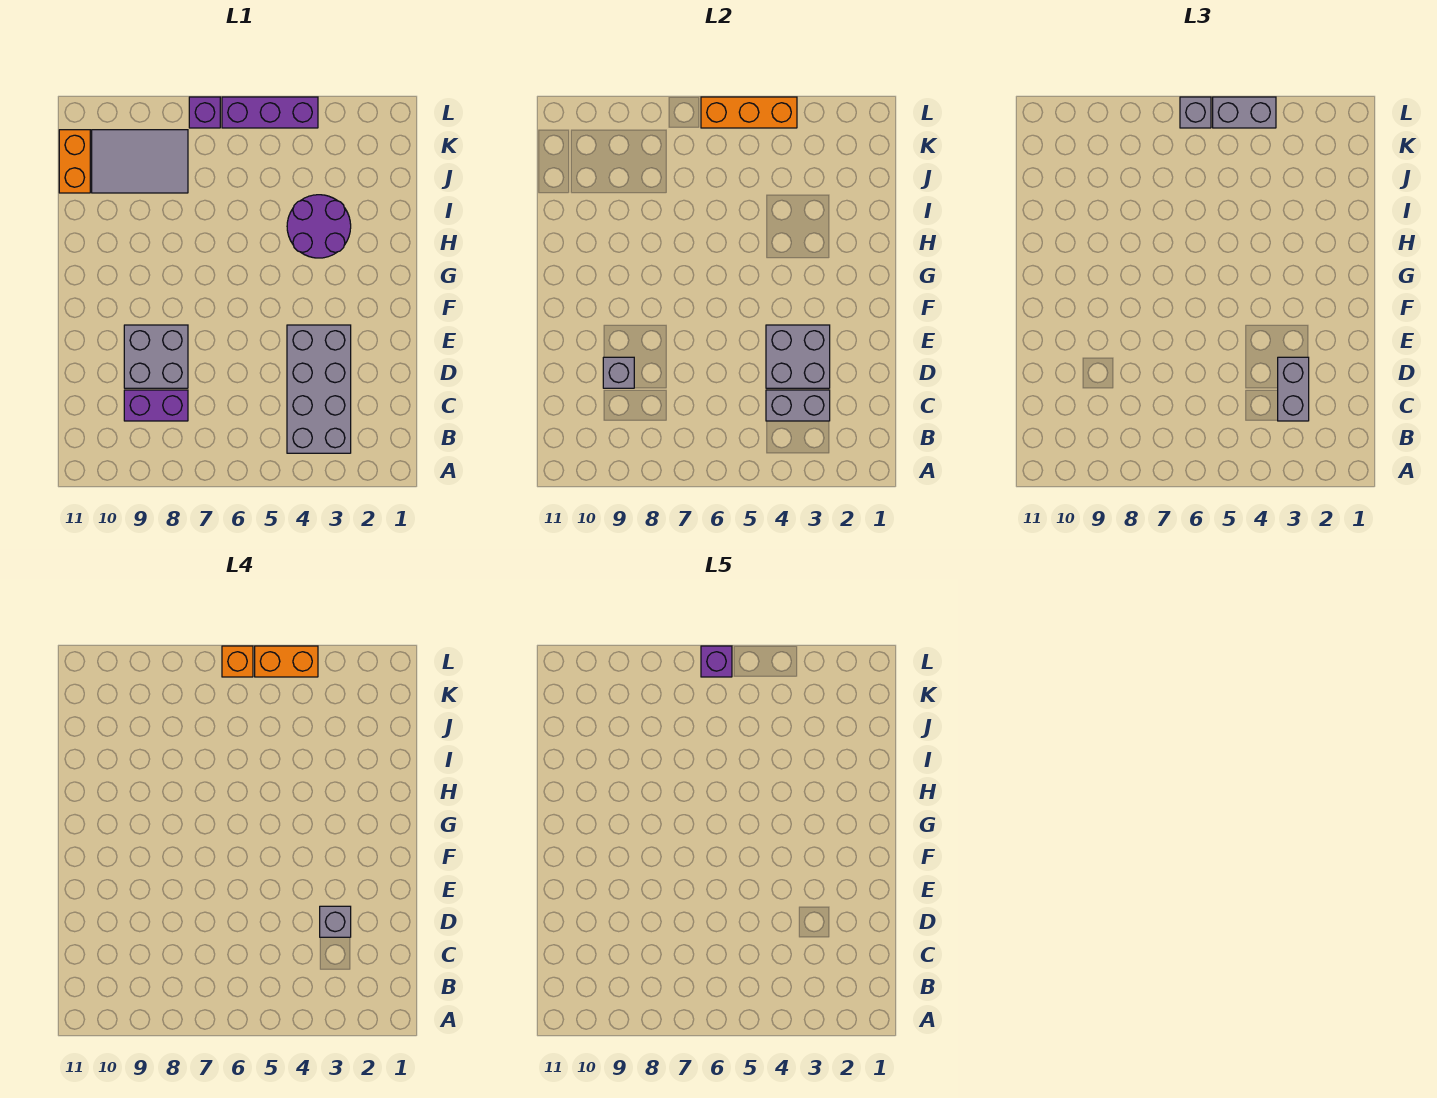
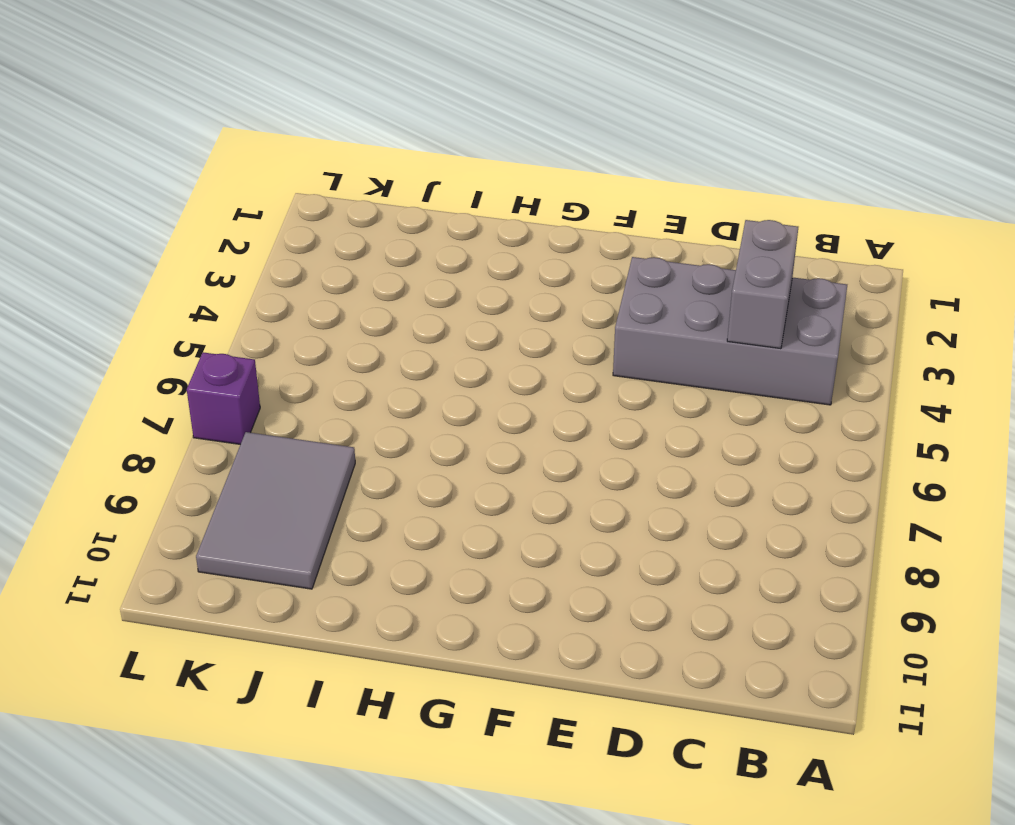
none -> purple 1x2 brick [124,390,188,421]
none -> grey 2x2 brick [124,325,188,388]
none -> purple 2x2 round brick [287,195,351,258]

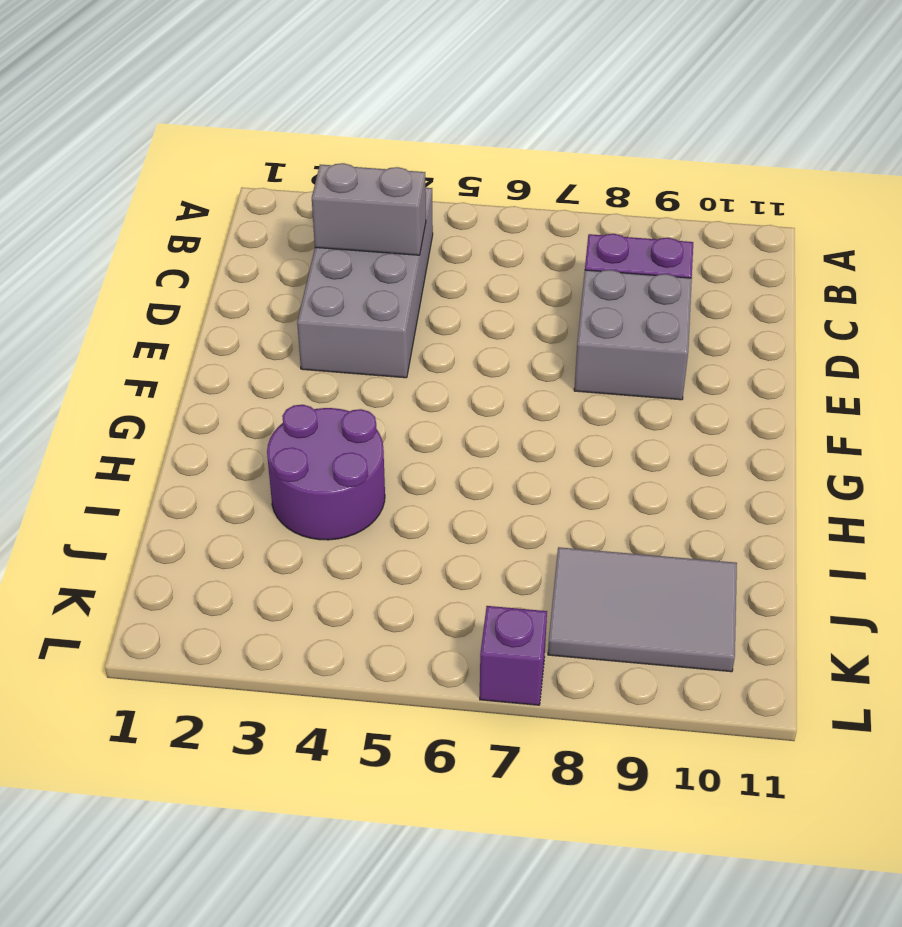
none -> orange 1x2 brick [59,130,90,193]
none -> purple 1x3 brick [222,97,318,128]
none -> grey 2x2 brick [766,325,830,388]

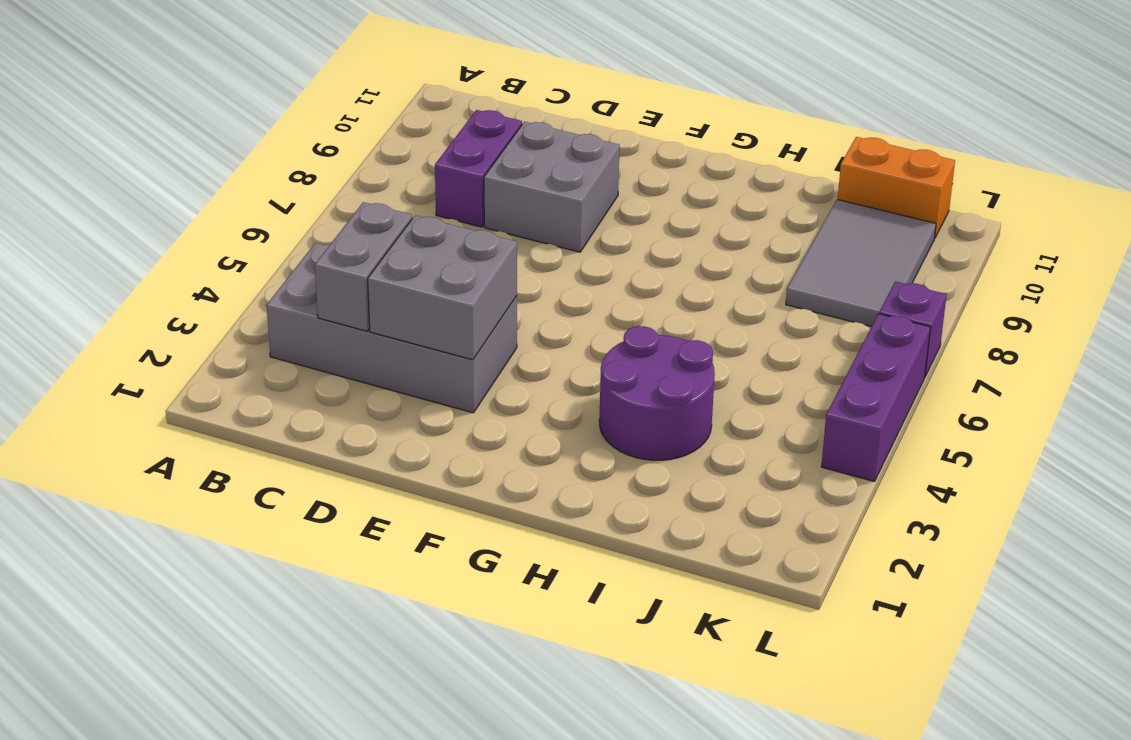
none -> grey 1x1 brick [603,357,634,388]
none -> orange 1x3 brick [701,97,797,128]
none -> grey 1x2 brick [1278,357,1309,421]

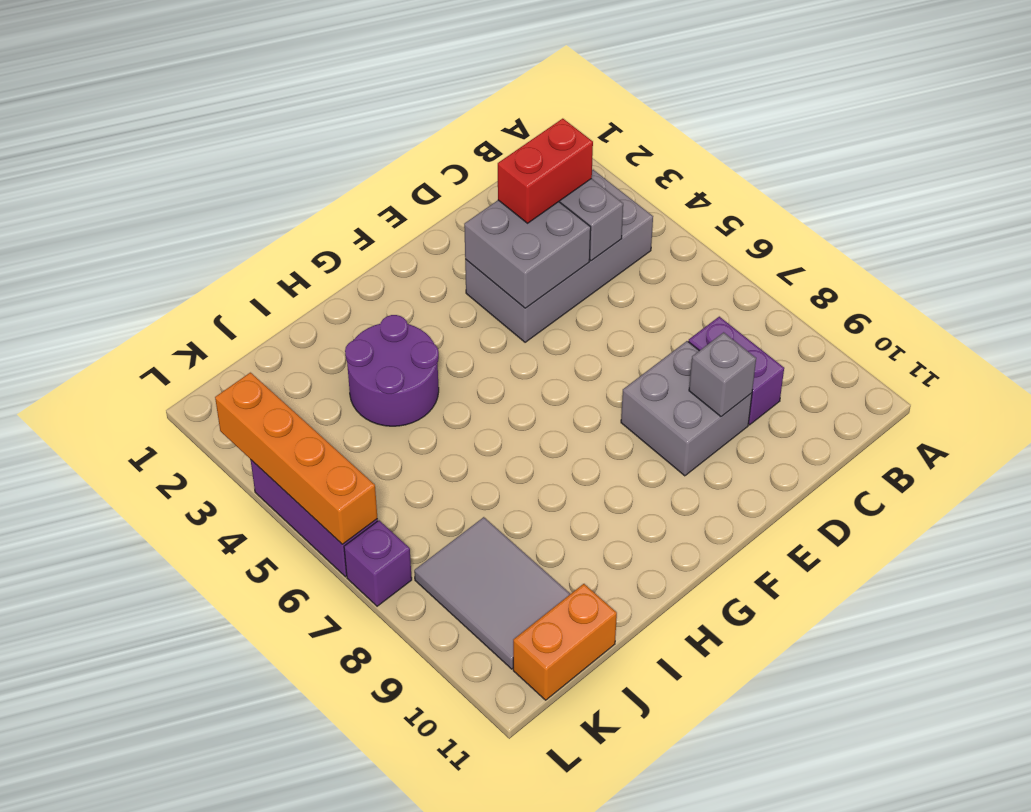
red 1x2 brick [498,119,593,223] -> grey 1x2 brick [1278,357,1309,421]
orange 1x4 brick [215,373,377,544] -> orange 1x3 brick [701,97,797,128]
none -> grey 1x2 brick [1213,97,1276,128]
none -> grey 1x1 brick [1180,97,1211,128]
none -> grey 1x1 brick [320,906,351,937]

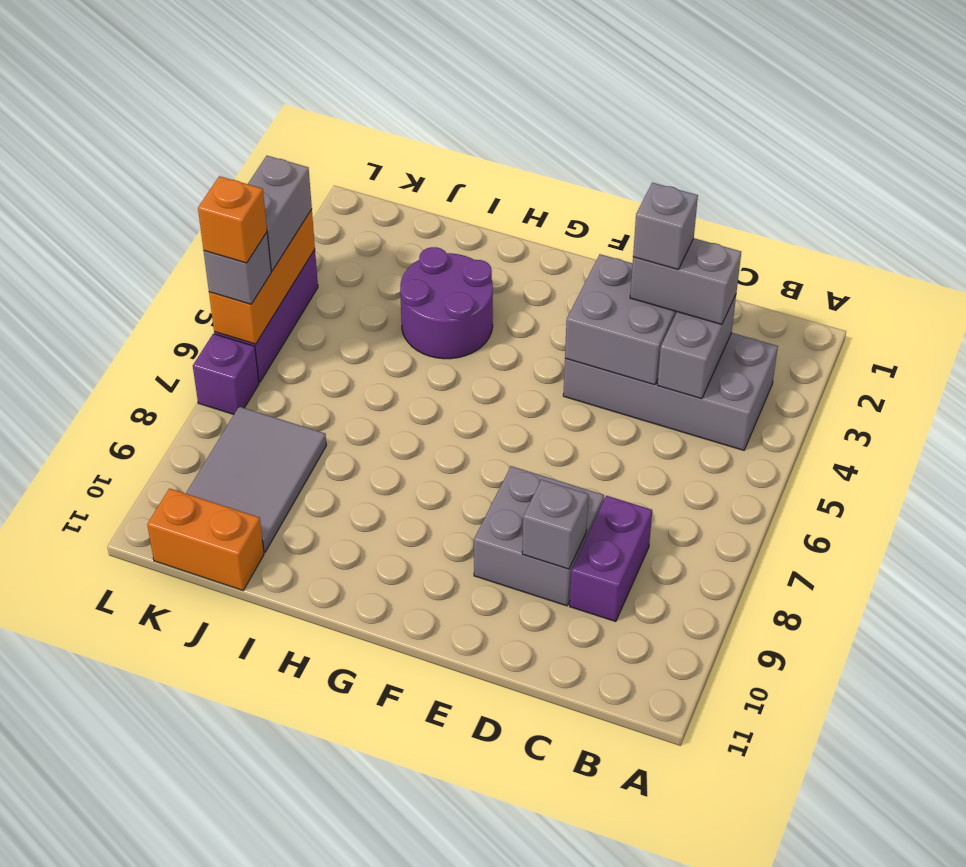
none -> orange 1x2 brick [255,646,318,677]
none -> purple 1x1 brick [701,646,732,677]

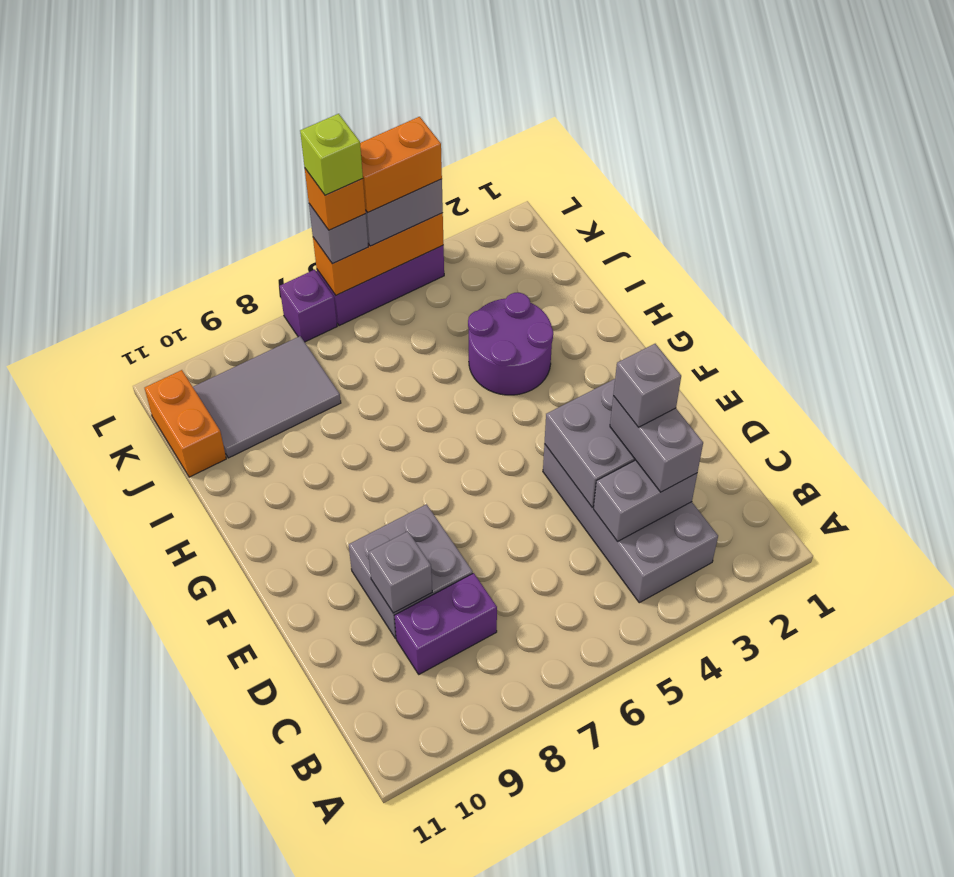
lime 1x1 brick [300,114,363,195] -> purple 1x1 brick [701,646,732,677]

